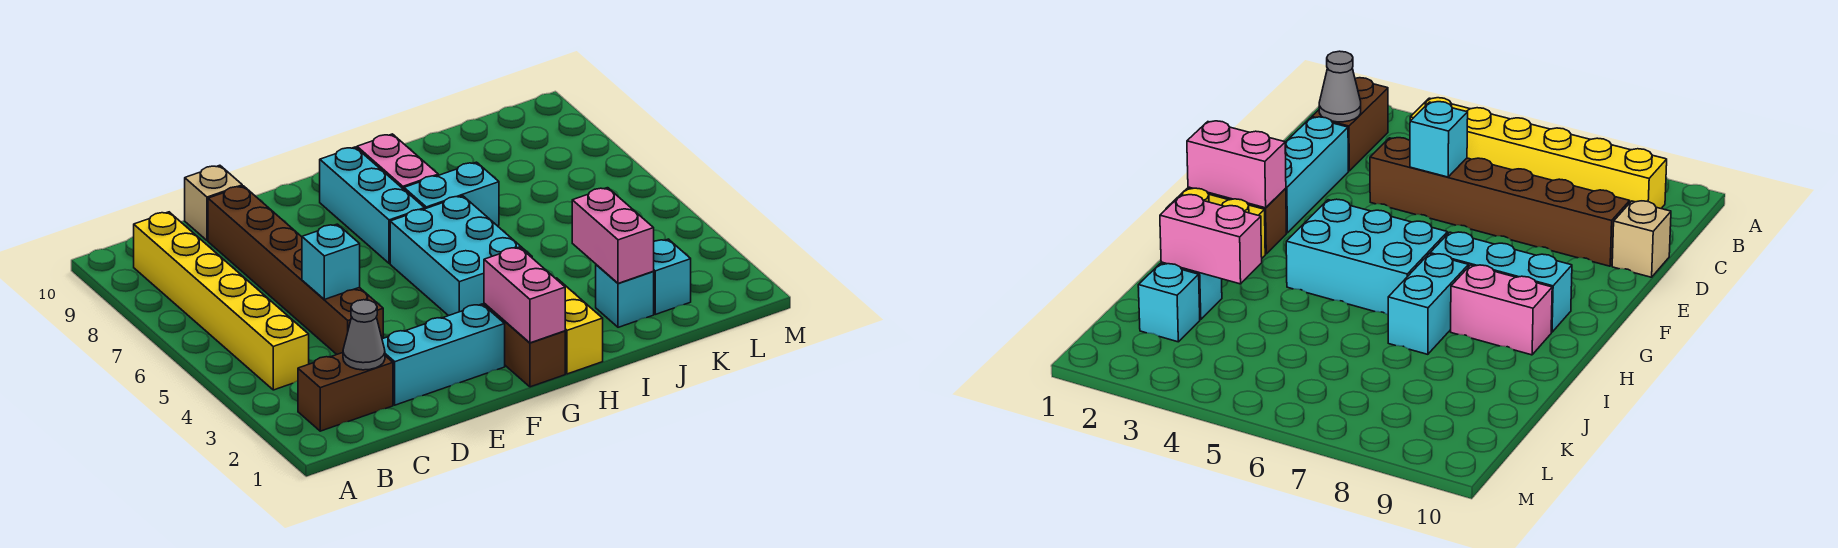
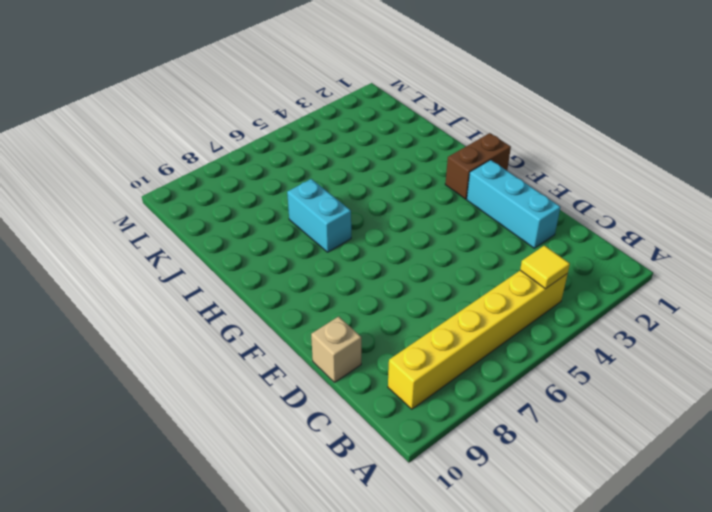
yellow 1x1 tile [520,246,570,289] -> none
none -> brown 1x2 brick [298,353,393,431]
none -> brown 1x6 brick [208,186,383,354]
none -> cyan 2x3 brick [390,196,532,316]

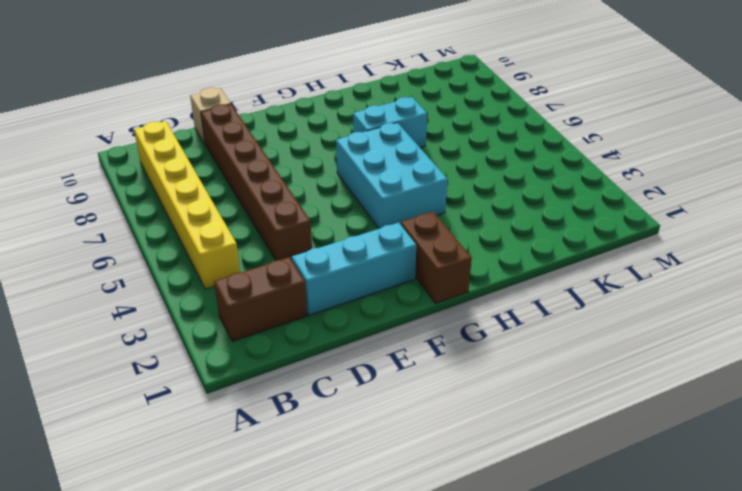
none -> cyan 1x3 brick [320,147,425,263]
none -> yellow 1x2 brick [556,278,603,374]
none -> pink 1x2 brick [357,134,438,189]

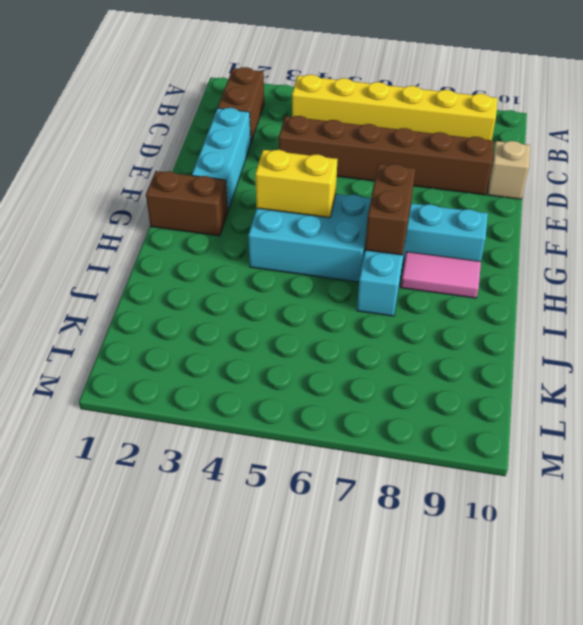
yellow 1x2 brick [255,150,337,218] -> yellow 1x2 brick moved to [556,278,603,374]
brown 1x2 brick [365,164,415,255] -> none
pink 1x2 tile [401,252,481,298] -> pink 1x2 brick [357,134,438,189]
none -> cyan 1x1 brick [596,265,654,327]
none -> cyan 1x1 brick [653,239,691,314]
none -> grey 1x1 cone [343,300,385,370]

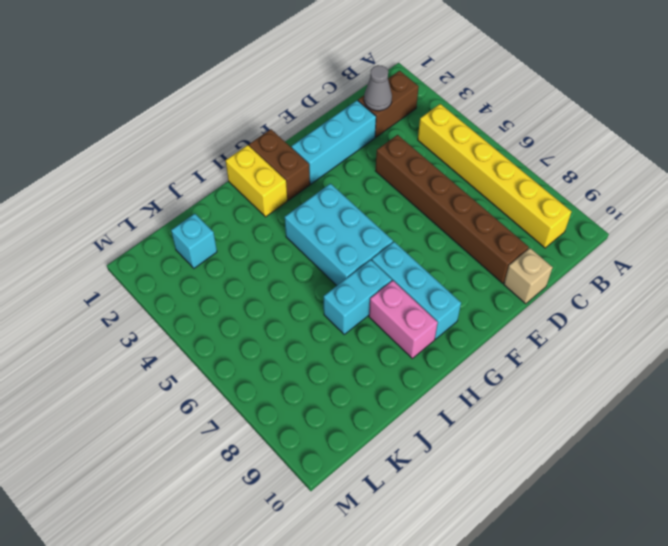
none -> cyan 1x1 brick [596,265,654,327]
none -> cyan 1x1 brick [302,224,360,299]
none -> pink 1x2 brick [484,247,565,343]

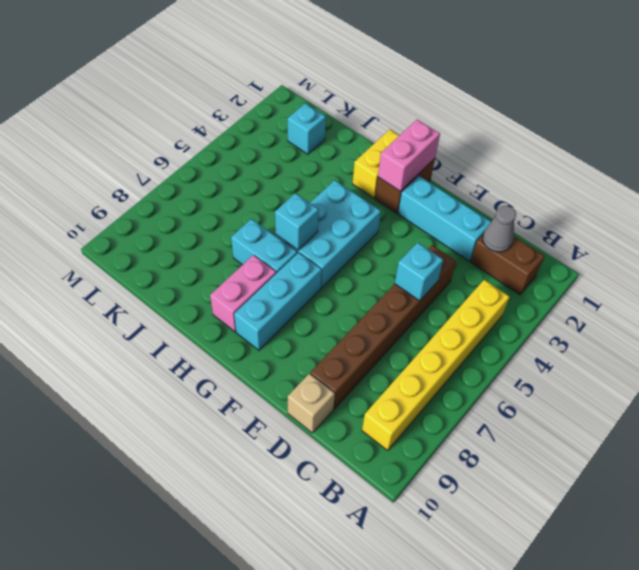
cyan 1x1 brick [275,193,319,250] -> cyan 1x1 brick moved to [596,265,654,327]
none -> pink 1x2 brick [572,188,654,283]

